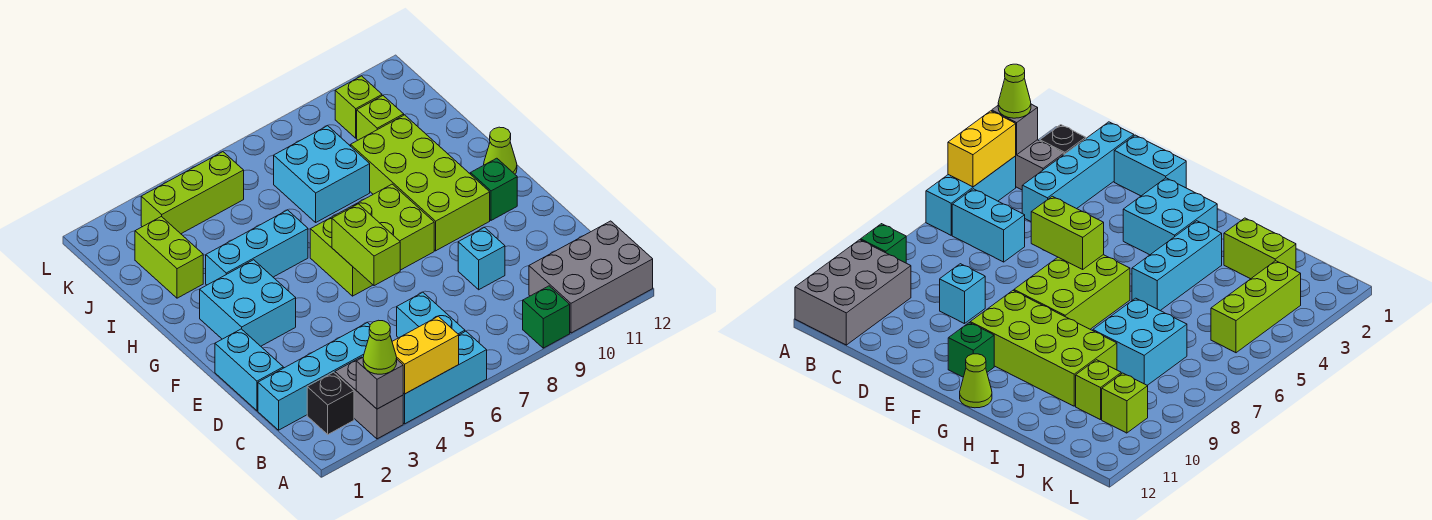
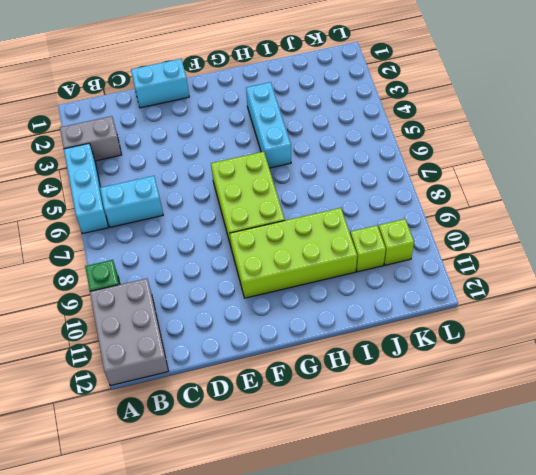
none -> black 1x1 brick [307,372,354,434]
none -> cyan 1x4 brick [258,322,370,430]
none -> cyan 1x1 brick [458,227,505,290]

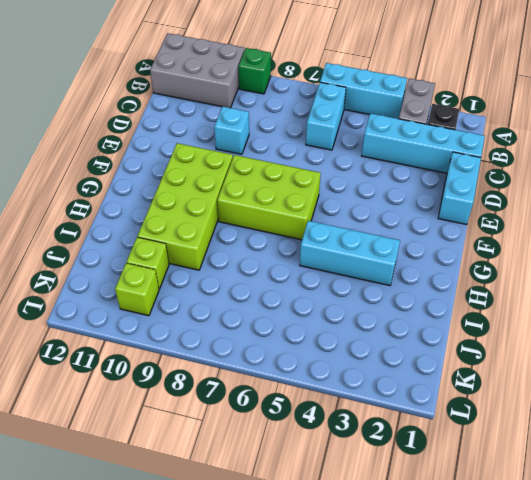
none -> cyan 2x2 brick [200,260,296,346]
none -> green 1x1 brick [471,158,517,220]
none -> lime 1x1 cone [484,127,517,174]

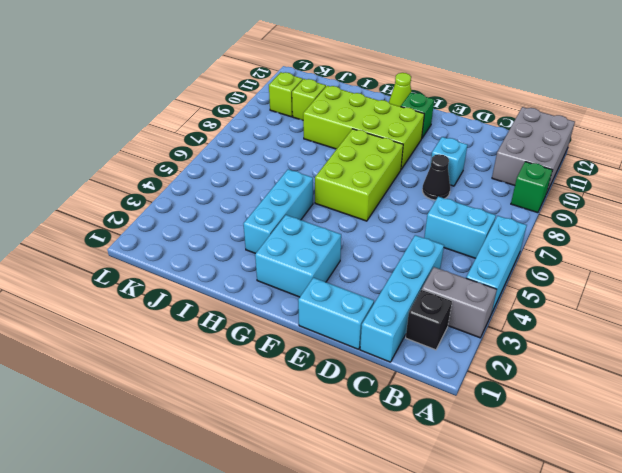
black 1x1 cone [422,154,450,200] -> none
none -> lime 1x2 brick [135,216,203,298]
none -> cyan 2x2 brick [274,126,370,222]
none -> lime 1x3 brick [141,152,244,234]

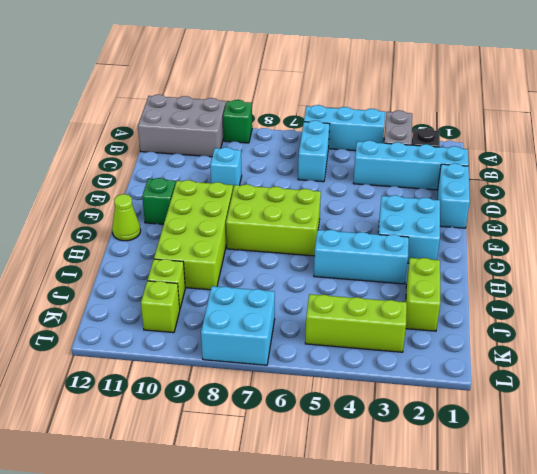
cyan 2x2 brick [201,286,275,365] -> cyan 2x2 brick moved to [274,126,370,222]
none -> grey 1x1 brick [356,358,403,409]
none -> yellow 1x2 brick [392,316,459,394]
none -> lime 1x2 brick [332,204,400,286]

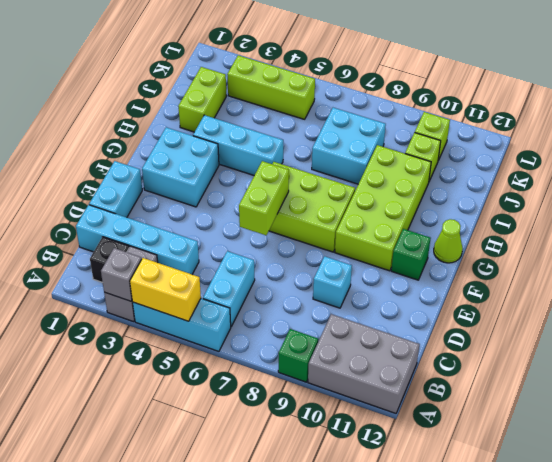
none -> lime 1x1 cone [363,320,397,374]

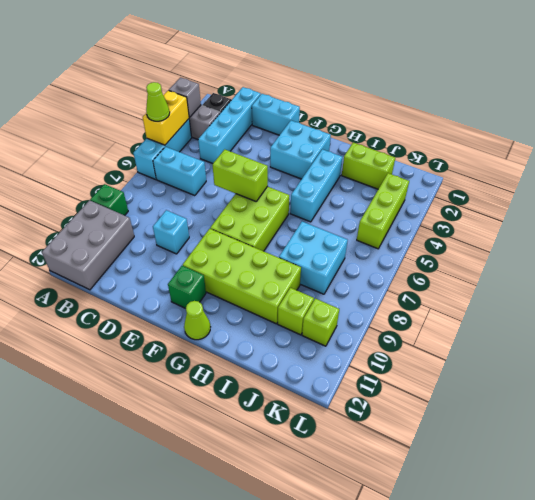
lime 1x1 cone [146,82,170,121] -> lime 1x1 cone moved to [363,320,397,374]

